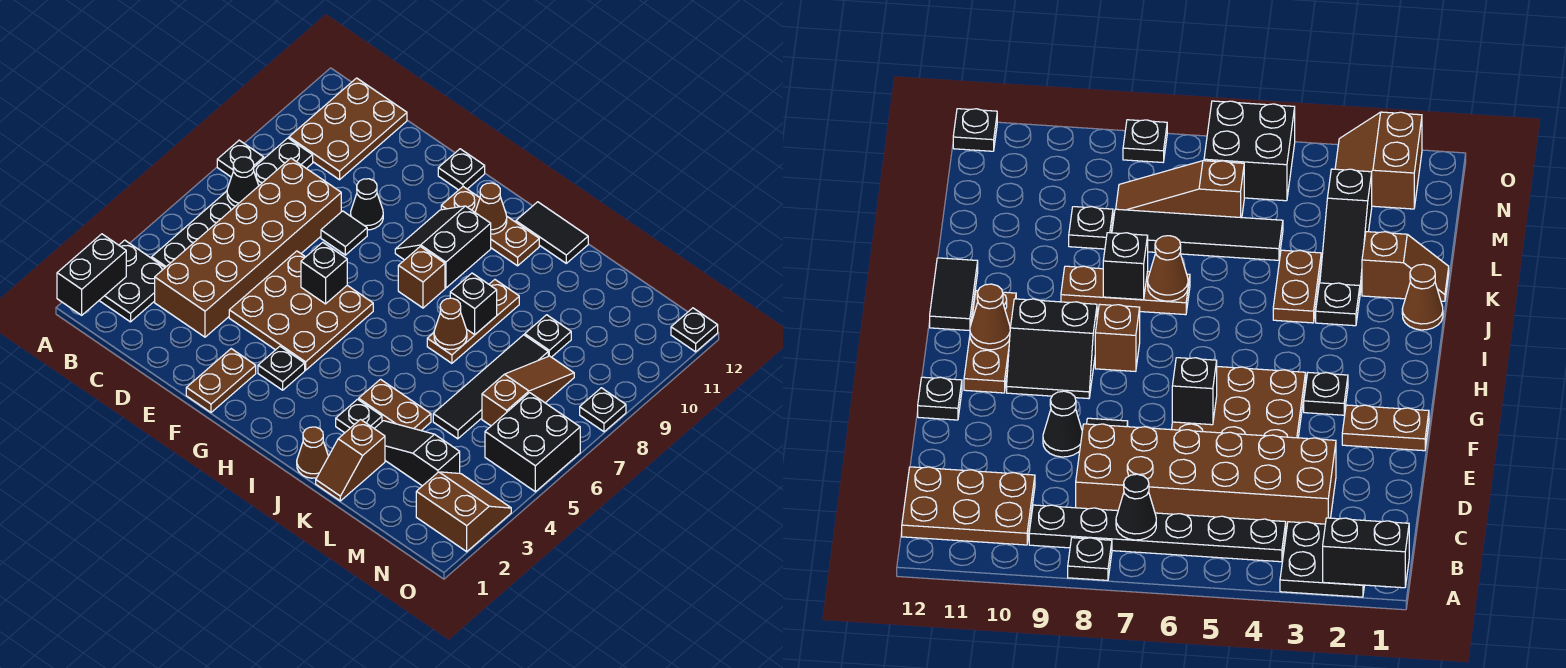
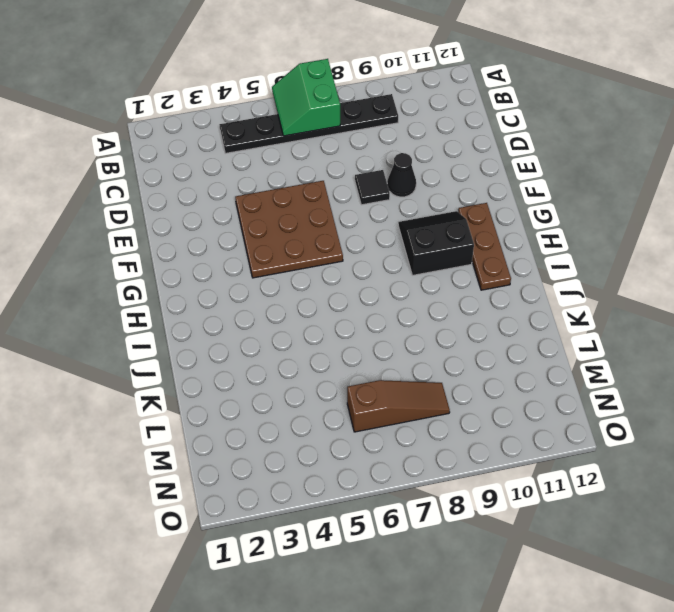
green 2x2 slope [272,59,340,136] -> black 1x1 cone [227,157,259,206]
none -> black 2x2 plate [99,240,165,322]
none -> black 1x1 plate [217,140,264,177]
none -> brown 2x3 plate [289,78,407,180]
none -> brown 2x6 brick [155,158,341,337]

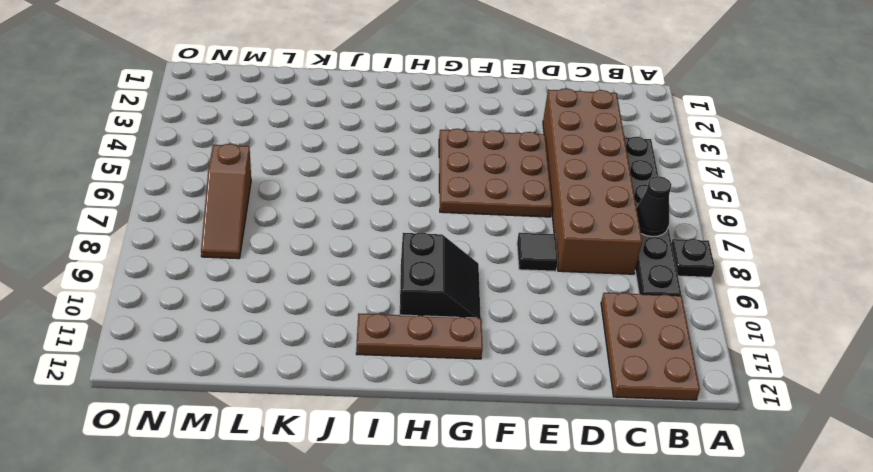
none -> black 2x2 plate [99,240,165,322]
none -> black 1x1 cone [351,179,383,230]
none -> brown 1x2 plate [186,349,256,412]
none -> black 1x1 plate [438,149,485,190]

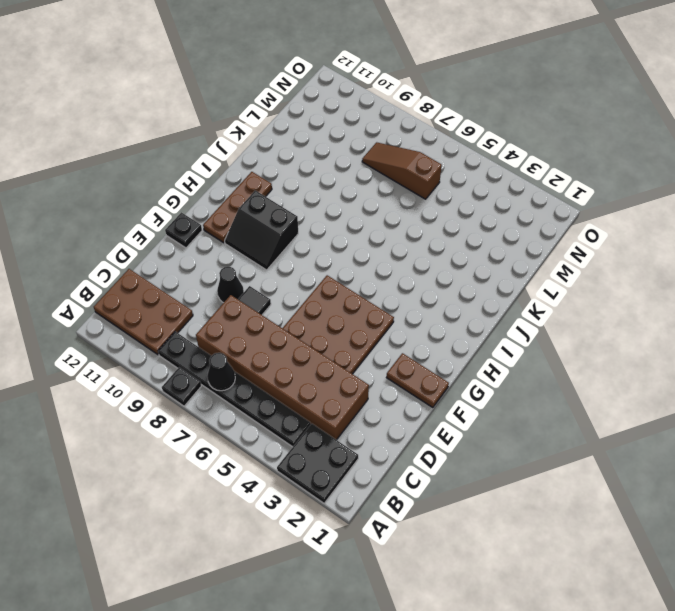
none -> black 1x1 plate [258,346,305,390]
none -> brown 1x1 brick [398,247,445,308]
none -> black 1x2 tile [516,202,588,263]
none -> brown 1x1 cone [297,427,328,478]

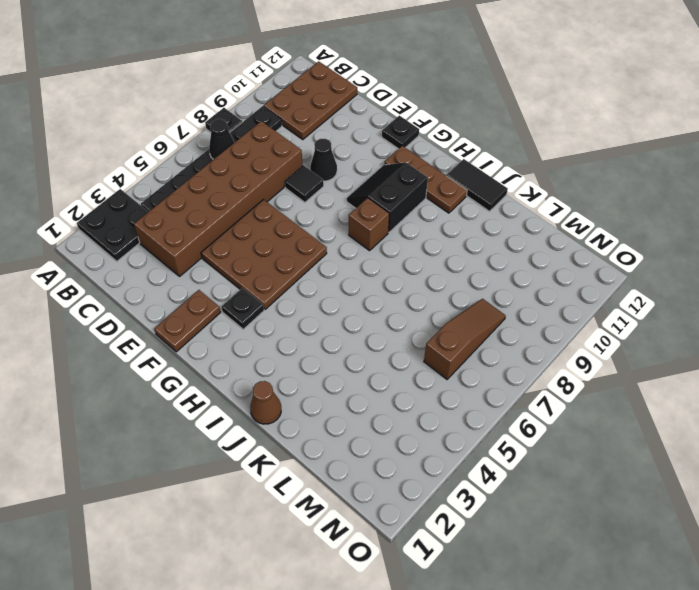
none -> black 1x1 plate [336,399,382,433]
none -> brown 1x2 plate [359,379,431,430]
none -> brown 1x3 plate [427,280,519,363]
none -> brown 1x2 slope [316,420,385,501]

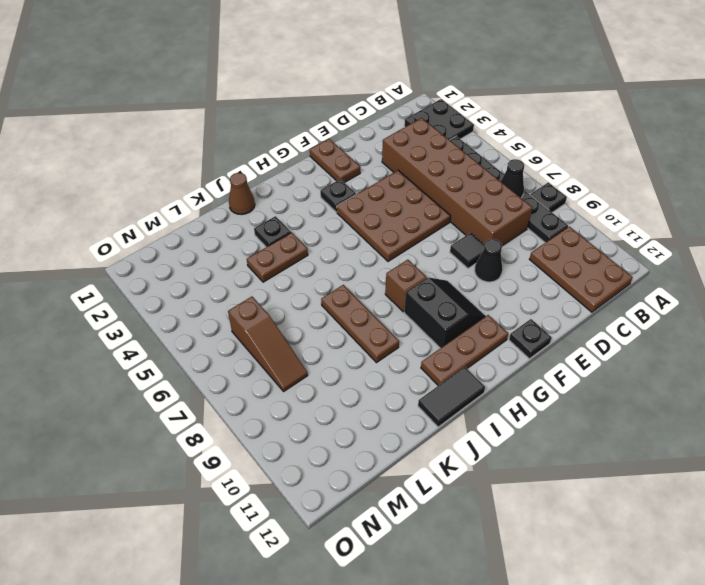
none -> brown 1x2 slope [316,420,385,501]
none -> black 1x3 slope [374,421,460,486]
none -> black 1x4 tile [433,335,548,439]
none -> black 1x1 plate [525,315,571,357]

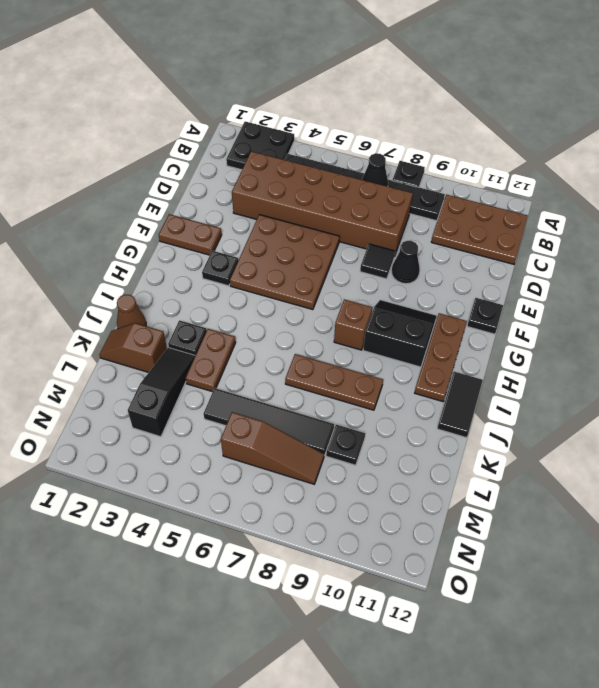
none -> brown 2x2 slope [416,472,511,552]
none -> black 2x2 brick [485,393,580,492]
none -> black 1x1 plate [580,388,626,432]
none -> black 1x1 plate [671,308,718,352]

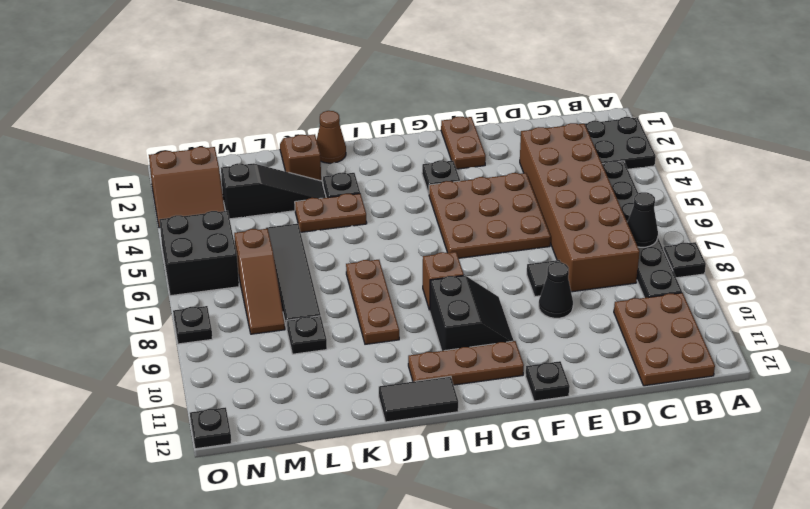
none -> black 1x2 brick [57,234,126,315]
none -> black 1x1 brick [301,242,347,304]
none -> brown 1x1 cone [475,183,507,234]
none -> brown 1x1 cone [434,298,467,350]

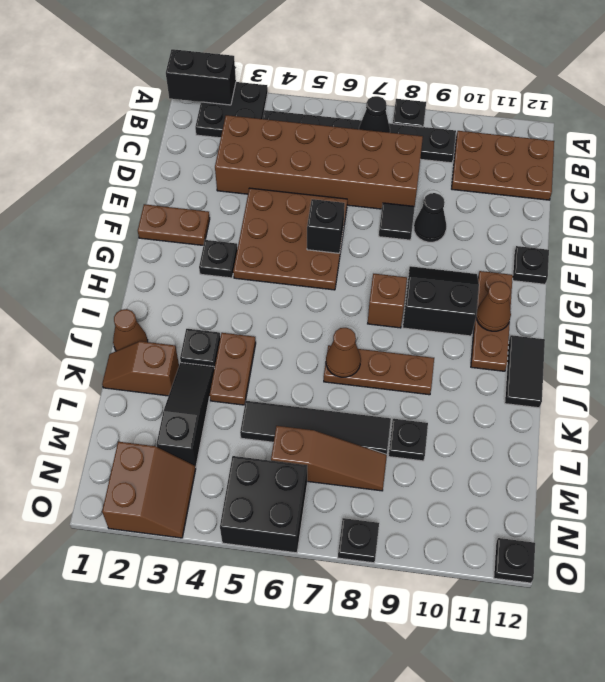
none -> black 1x1 brick [450,273,497,335]

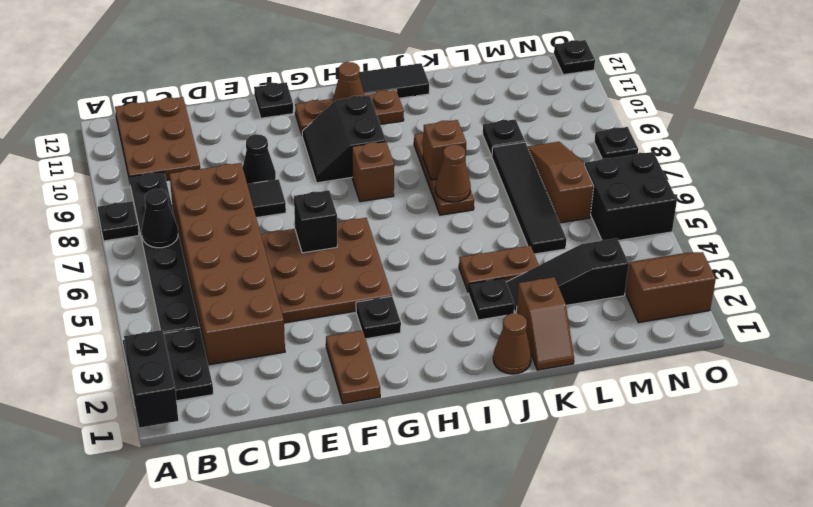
brown 1x1 brick [423,120,466,180] -> black 1x1 brick [450,273,497,335]

